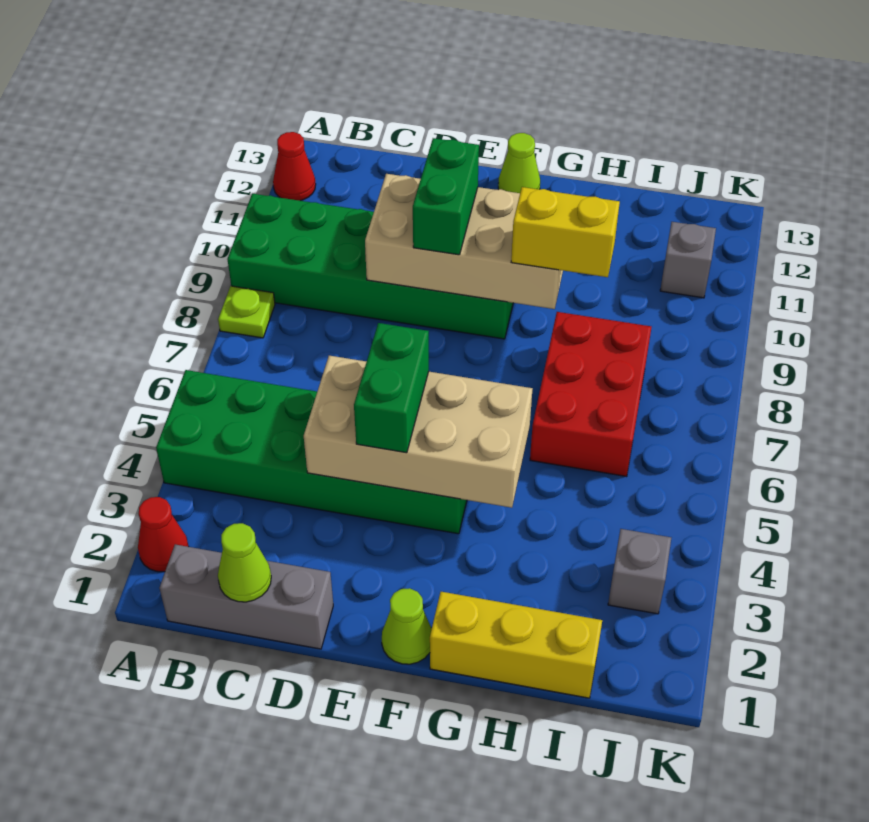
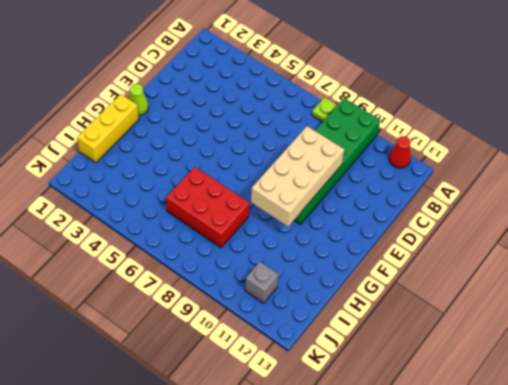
none -> red 1x1 cone [138,497,189,572]
none -> green 2x6 brick [156,370,467,534]
none -> grey 1x3 brick [159,544,333,649]

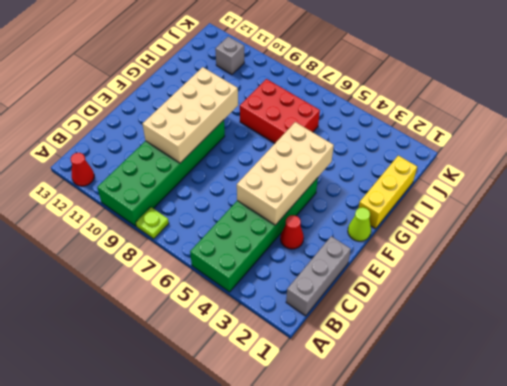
red 1x1 cone [280,215,304,249] -> red 1x1 cone moved to [138,497,189,572]
none -> lime 1x1 cone [498,133,540,193]
none -> grey 1x1 brick [608,529,671,614]
none -> lime 1x1 cone [218,523,271,602]

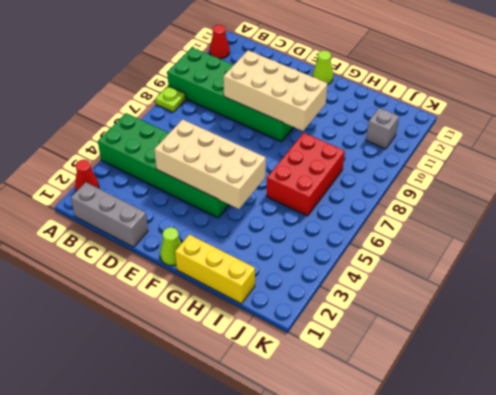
none -> grey 1x1 brick [608,529,671,614]
none -> lime 1x1 cone [218,523,271,602]
none -> green 1x2 brick [354,323,429,453]

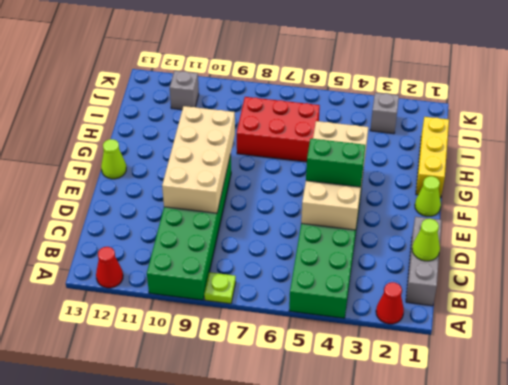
none -> green 1x2 brick [413,138,479,255]
none -> yellow 1x2 brick [511,187,620,277]

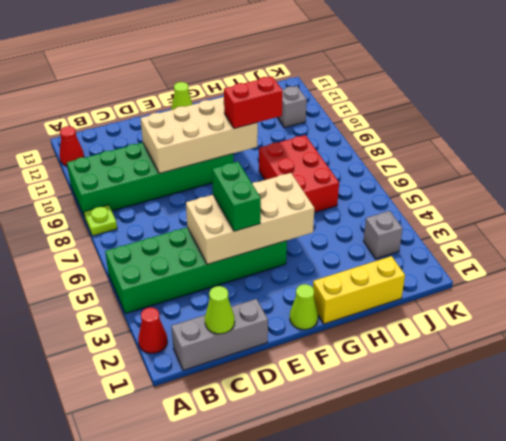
red 1x2 brick [224,76,283,128] -> yellow 1x2 brick [511,187,620,277]
none -> green 1x2 brick [413,138,479,255]

